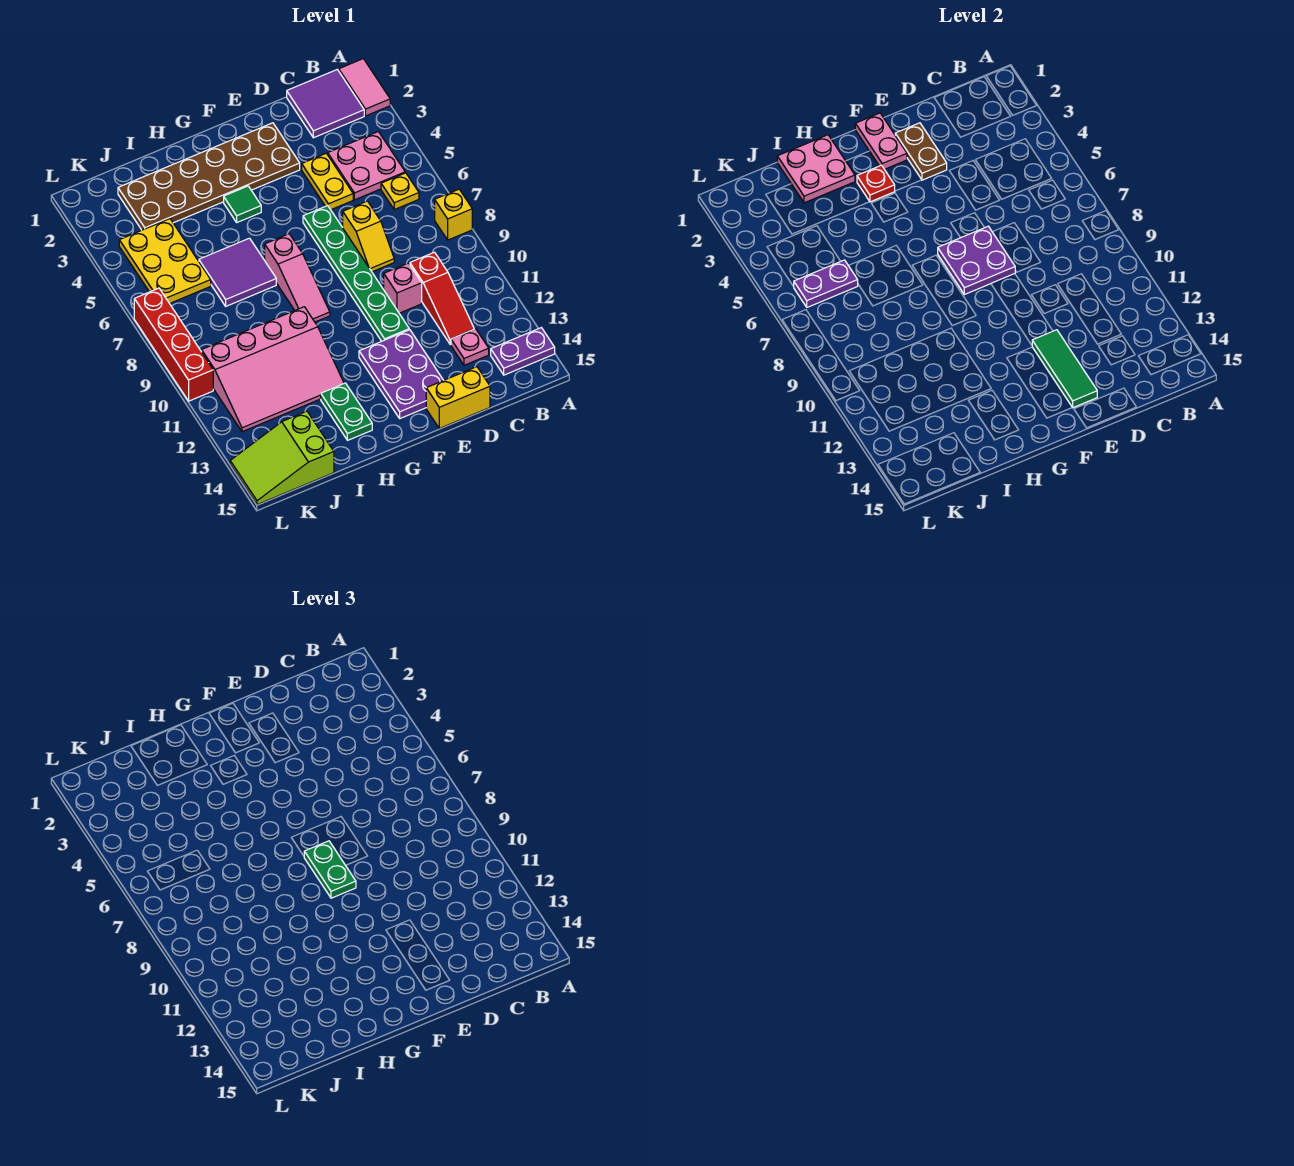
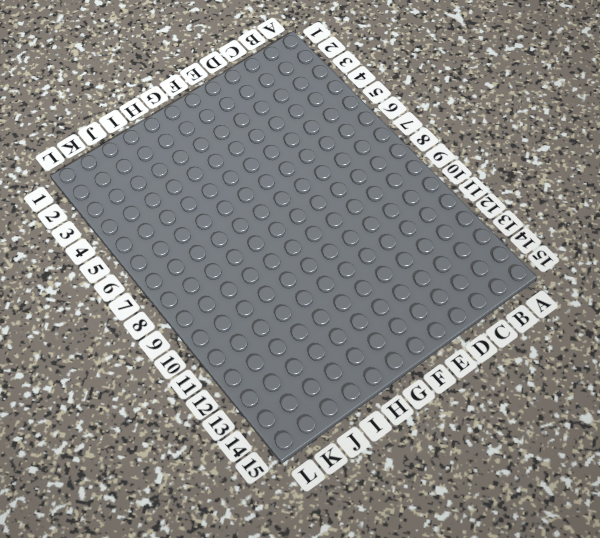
none -> pink 1x2 tile [339,59,390,116]
none -> yellow 1x1 brick [435,189,472,240]
none -> purple 1x2 plate [491,328,555,375]
none -> purple 2x2 tile [287,70,364,138]

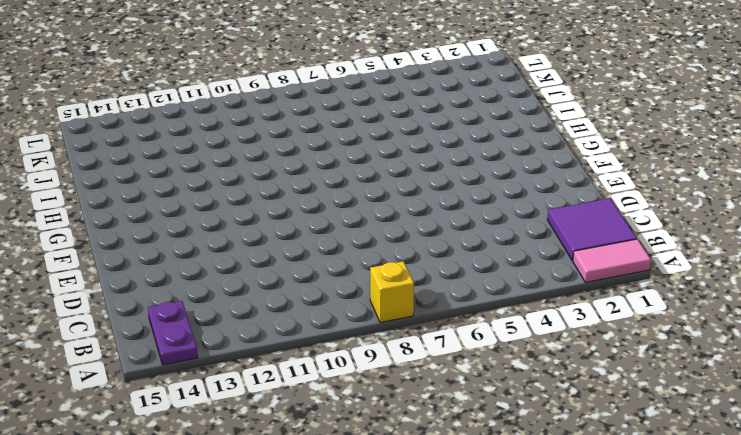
none -> pink 2x2 plate [328,132,405,200]
none -> yellow 1x1 plate [381,173,419,210]
none -> red 1x3 slope [410,252,474,345]
none -> pink 1x1 plate [451,329,489,365]

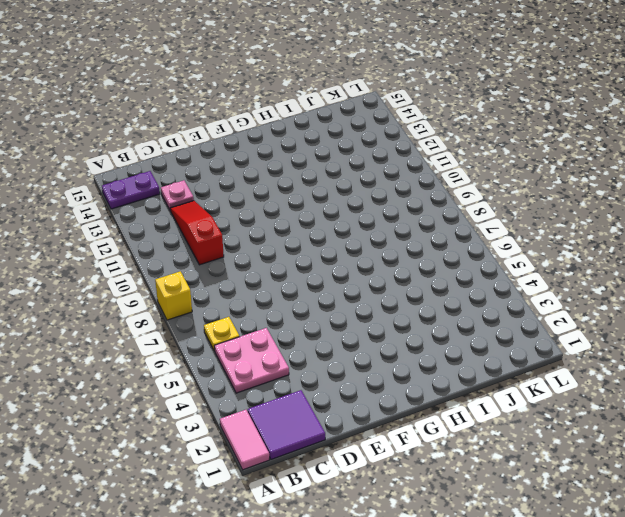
none -> yellow 1x2 plate [302,153,353,210]
none -> yellow 1x2 slope [343,201,394,272]
none -> pink 1x1 brick [384,263,422,313]
none -> yellow 1x2 brick [426,367,490,428]

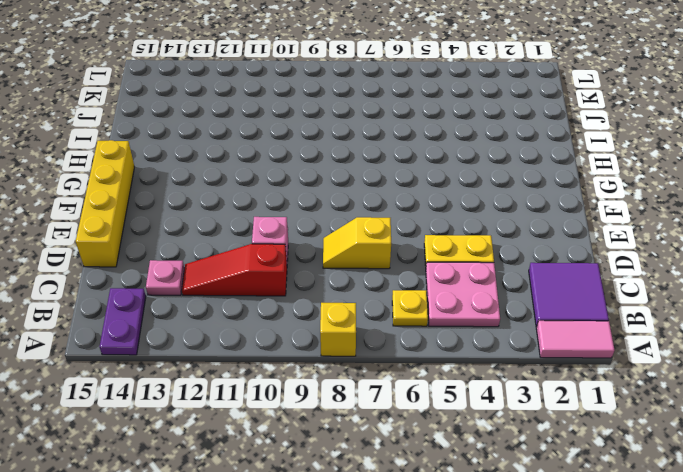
yellow 1x4 brick [76,140,135,267] -> yellow 1x2 brick [426,367,490,428]
none -> brown 2x6 plate [118,123,300,230]
none -> green 1x6 plate [303,206,409,341]
none -> purple 2x3 plate [359,330,443,418]
none -> green 1x1 tile [224,186,261,222]

